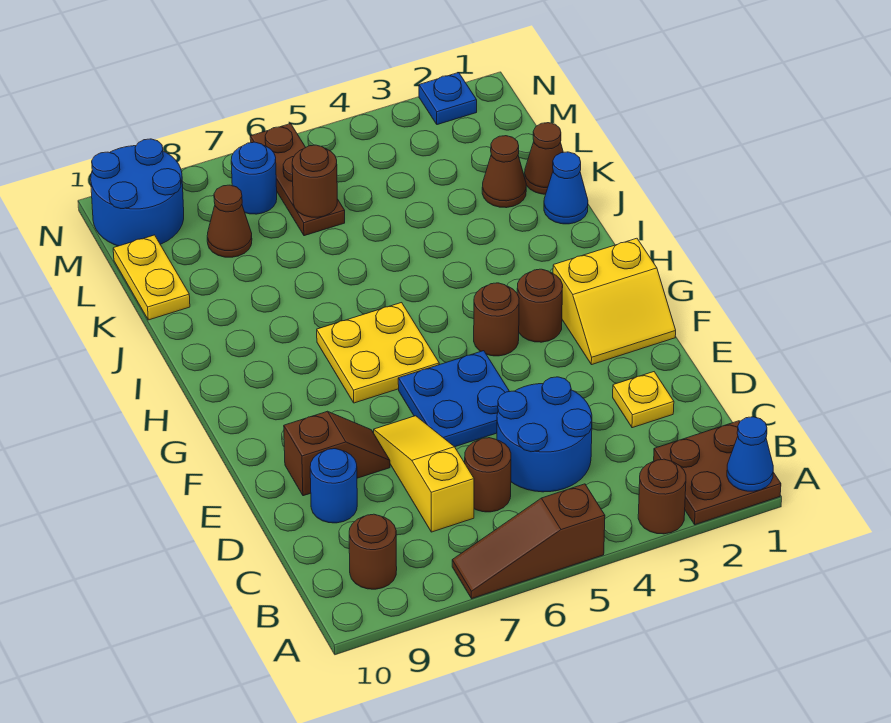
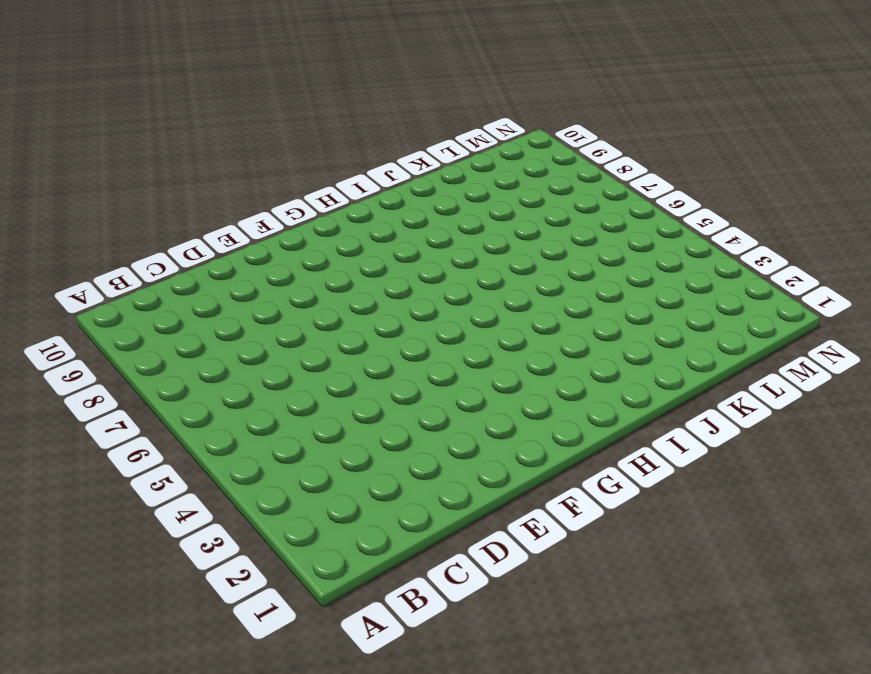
none -> brown 2x2 plate [654,421,781,525]
none -> brown 1x1 round brick [638,459,686,534]
none -> brown 1x3 slope [452,484,605,599]

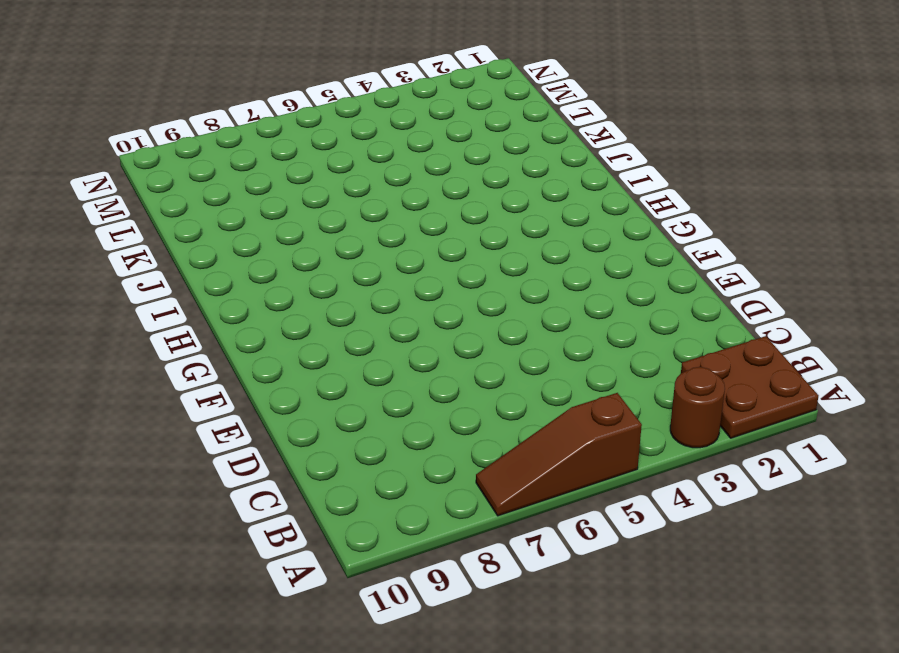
none -> brown 1x1 round brick [349,514,397,589]
none -> blue 2x2 round brick [497,377,592,492]
none -> brown 1x1 round brick [465,438,511,512]

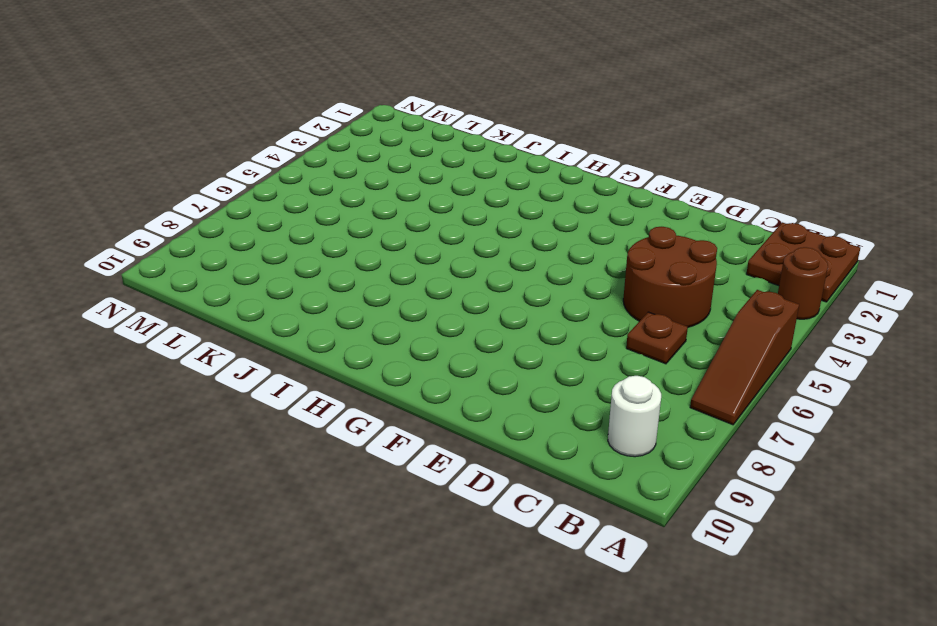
white 1x1 round brick [608,376,661,457] -> brown 1x1 round brick [349,514,397,589]
brown 2x2 round brick [623,227,717,327] -> blue 2x2 round brick [497,377,592,492]
brown 1x1 plate [626,312,688,364] -> brown 1x1 round brick [465,438,511,512]
none -> yellow 1x3 slope [374,416,474,532]
none -> yellow 1x1 plate [613,372,674,428]
none -> blue 1x1 round brick [310,449,357,523]

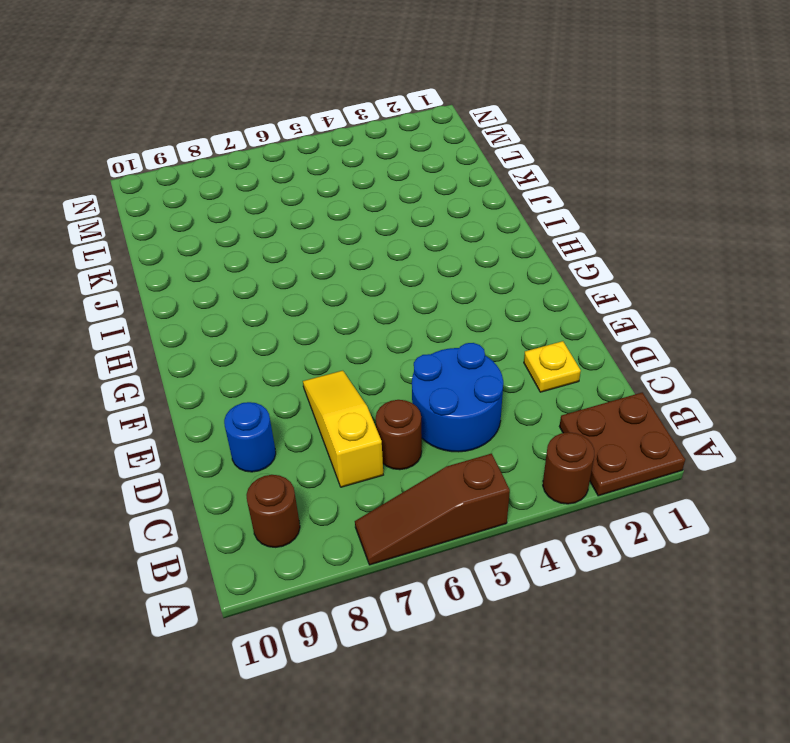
none -> blue 2x2 plate [398,351,510,447]
none -> brown 1x2 slope [284,411,390,496]
none -> yellow 2x2 slope [553,238,676,365]

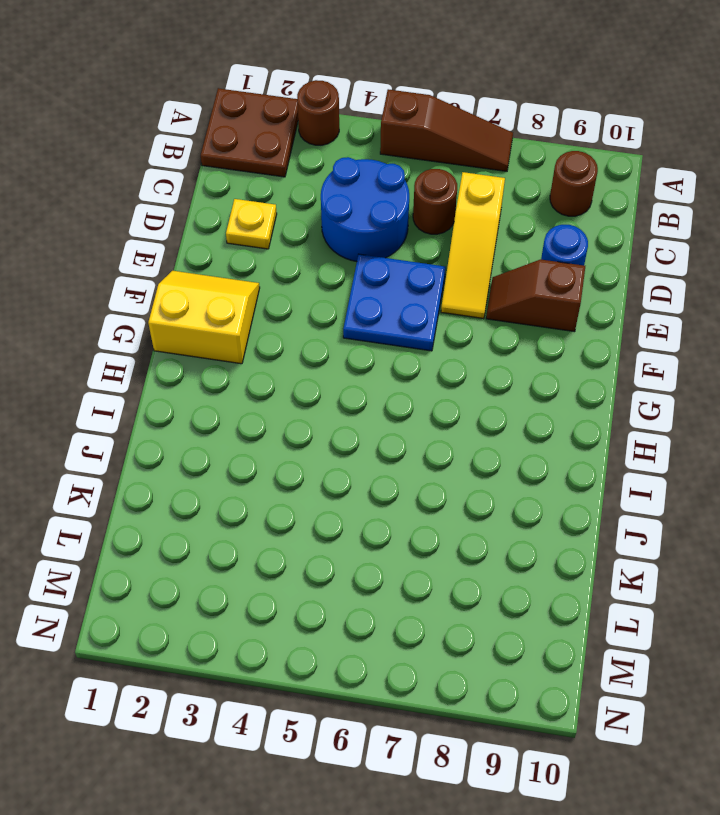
none -> brown 1x1 round brick [517,269,563,342]
none -> brown 1x1 round brick [474,283,519,356]
none -> yellow 2x2 plate [317,303,439,403]

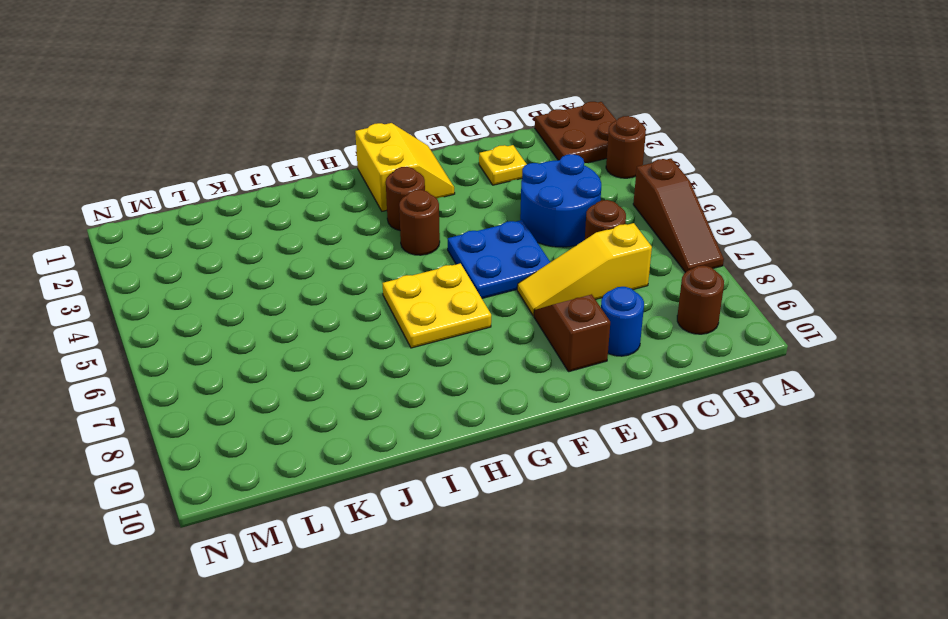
none -> blue 1x1 cone [544,152,588,224]
none -> brown 1x1 cone [525,123,563,194]
none -> brown 1x1 cone [482,136,526,208]

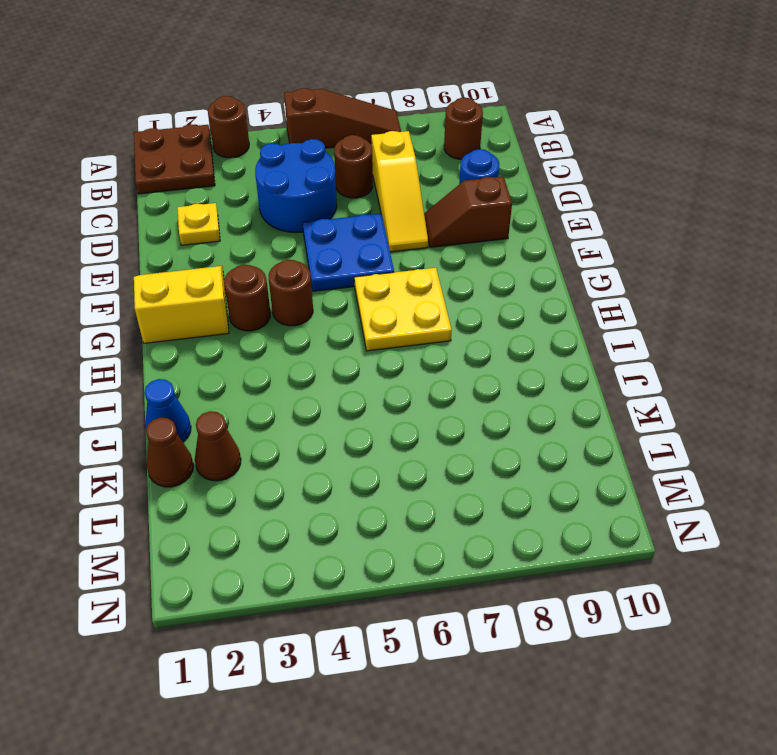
none -> yellow 1x2 plate [113,235,190,320]
none -> brown 1x3 plate [250,124,345,236]
none -> brown 1x1 cone [207,185,252,257]

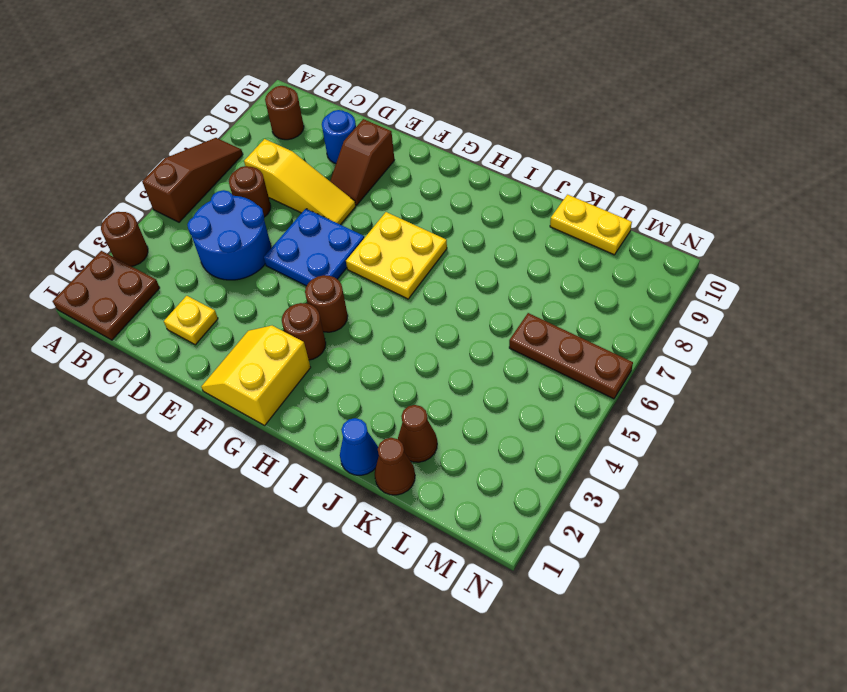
none -> brown 1x1 cone [207,185,252,257]
none -> blue 1x1 round brick [231,142,277,214]
none -> blue 2x2 round brick [91,139,184,246]

